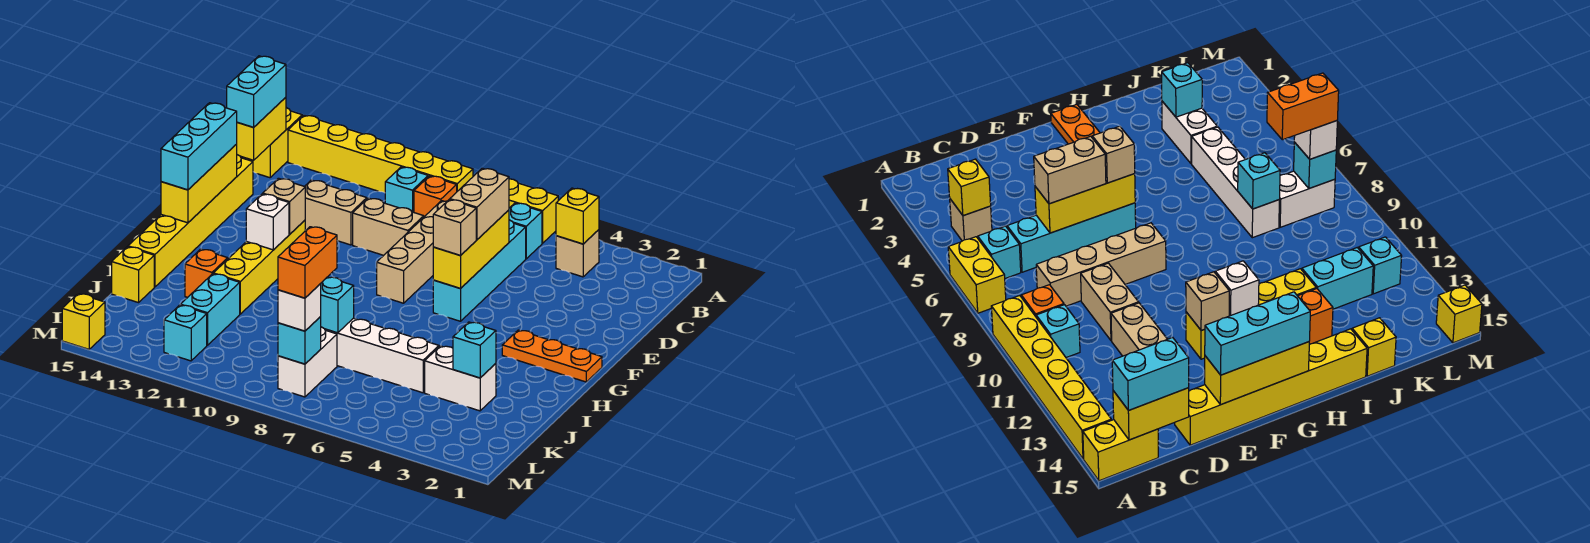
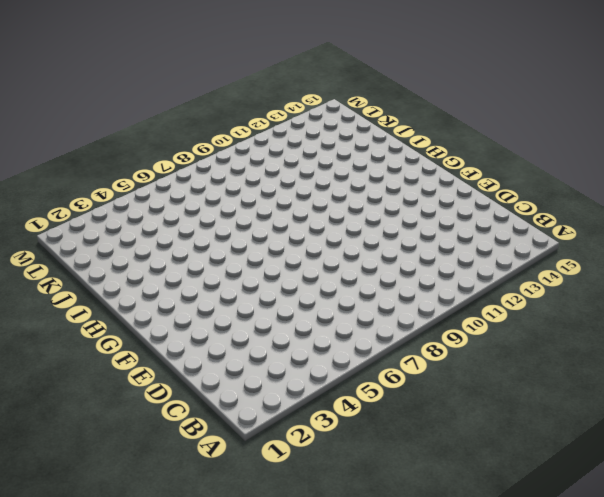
none -> yellow 1x2 brick [509,179,558,243]
none -> yellow 1x6 brick [288,115,473,193]
none -> yellow 1x2 brick [243,108,302,178]
none -> tan 1x1 brick [556,230,599,277]

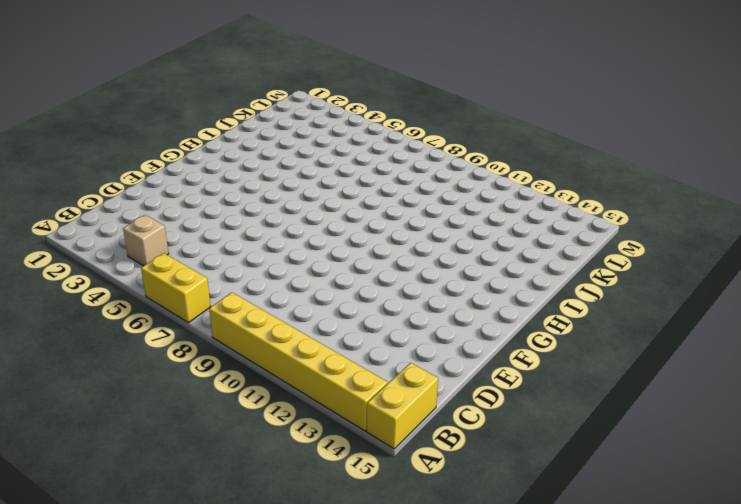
none -> cyan 1x1 brick [509,203,542,259]
none -> orange 1x1 brick [414,176,457,217]
none -> cyan 1x1 brick [385,167,428,212]
none -> cyan 1x4 brick [433,220,526,321]

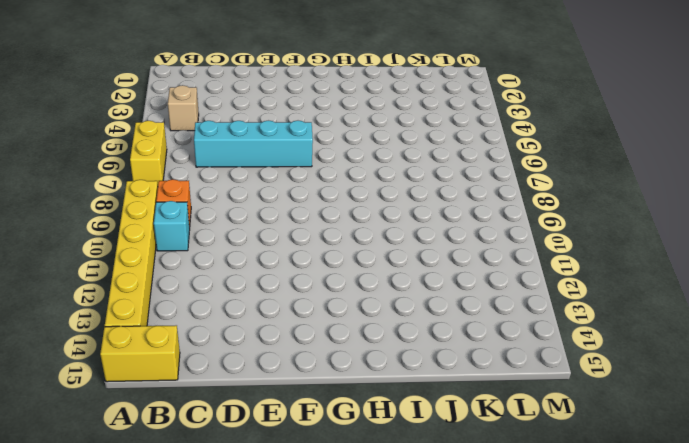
none -> cyan 1x1 brick [509,203,542,259]
none -> tan 1x4 brick [377,201,447,303]
none -> tan 1x2 brick [353,198,424,255]
none -> tan 1x2 brick [305,180,367,245]

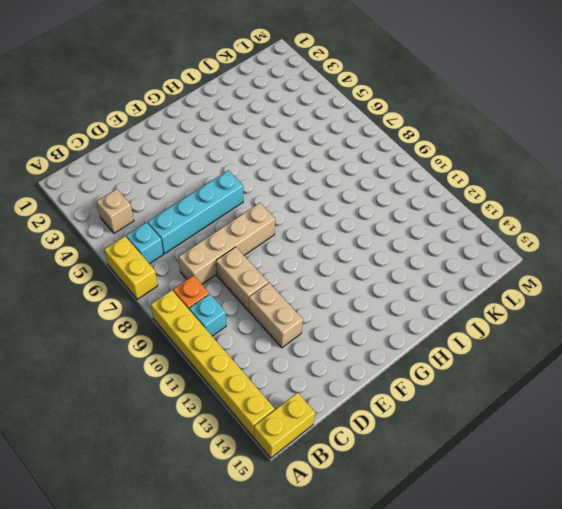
none -> yellow 1x6 brick [128,155,253,287]
none -> yellow 1x4 brick [213,220,305,314]
none -> orange 1x3 plate [502,330,602,382]
none -> orange 1x1 brick [185,249,228,297]

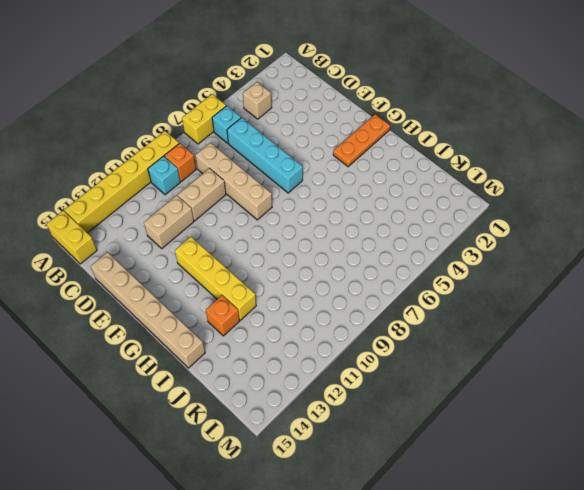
tan 1x6 brick [90,252,205,368] -> yellow 1x6 brick [128,155,253,287]
none -> white 1x2 brick [425,346,496,411]
none -> white 1x4 brick [325,318,439,393]
none -> cyan 1x2 brick [181,274,240,345]
none -> yellow 1x1 brick [112,247,154,303]

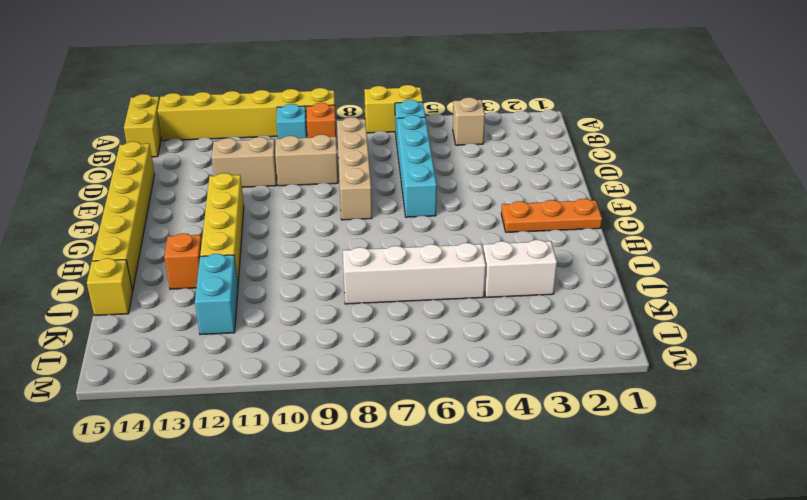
none -> white 1x2 brick [278,327,337,397]
none -> cyan 1x1 brick [164,305,207,361]
none -> yellow 1x1 brick [62,294,105,349]
none -> yellow 1x1 brick [556,188,599,244]

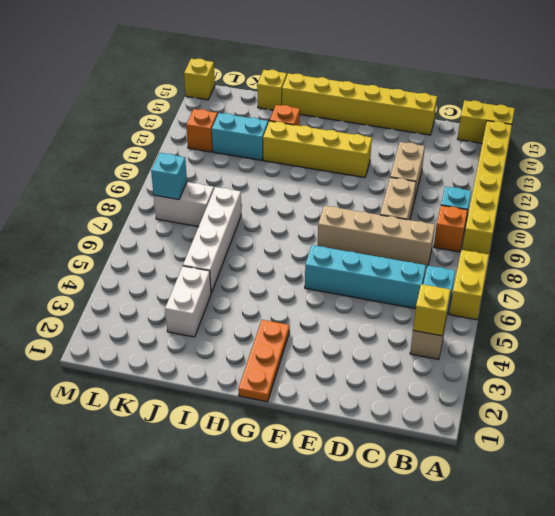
orange 1x1 brick [186,109,217,152] -> cyan 1x1 brick [164,305,207,361]
none -> yellow 1x2 brick [236,97,286,160]
none -> yellow 1x3 brick [433,210,509,288]
none -> yellow 1x3 brick [161,145,237,223]
none -> tan 1x1 brick [263,178,305,234]

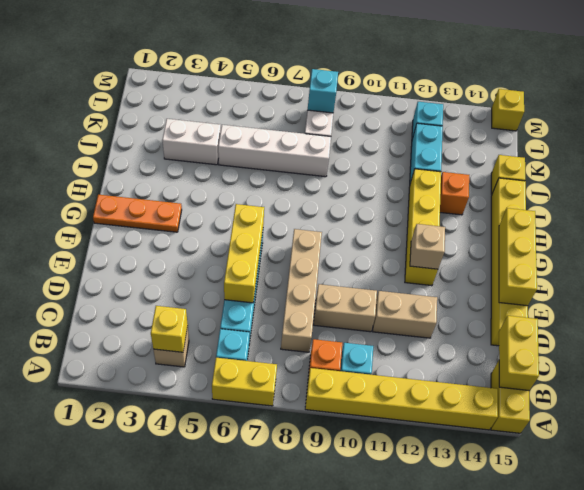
none -> white 1x1 brick [246,194,289,250]
none -> cyan 1x1 brick [453,322,496,378]
none -> cyan 1x1 brick [320,277,354,333]
none -> cyan 1x2 brick [227,56,286,127]

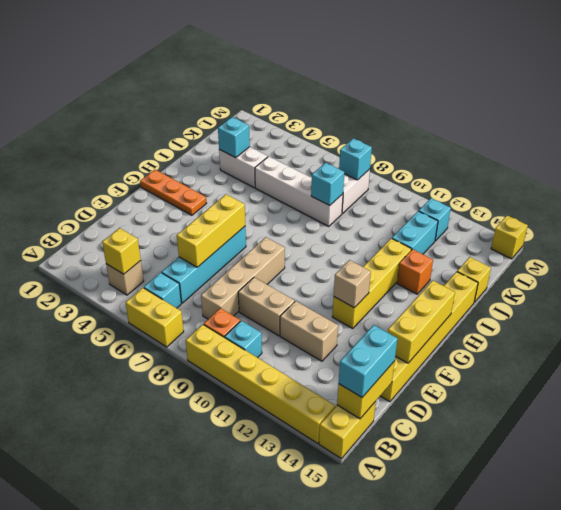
none -> white 1x1 brick [246,194,289,250]
none -> tan 1x2 brick [450,168,509,240]
none -> cyan 1x3 brick [161,103,237,190]
none -> tan 1x1 brick [433,200,476,256]

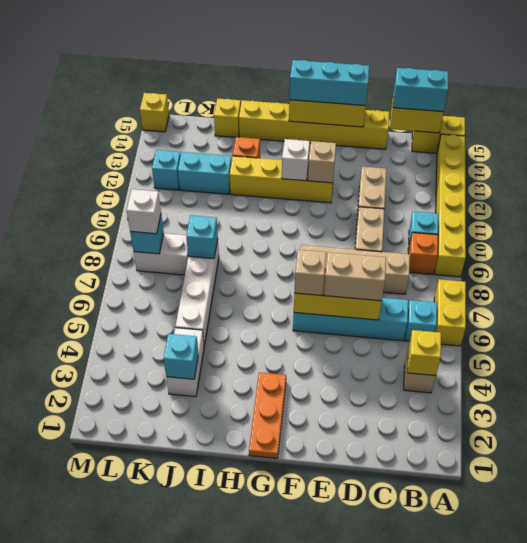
none -> orange 1x2 brick [278,227,337,298]

